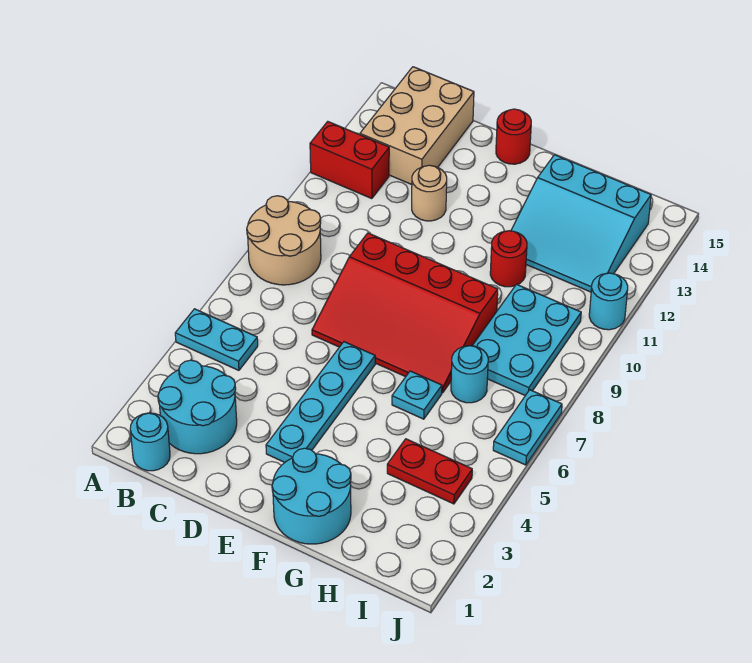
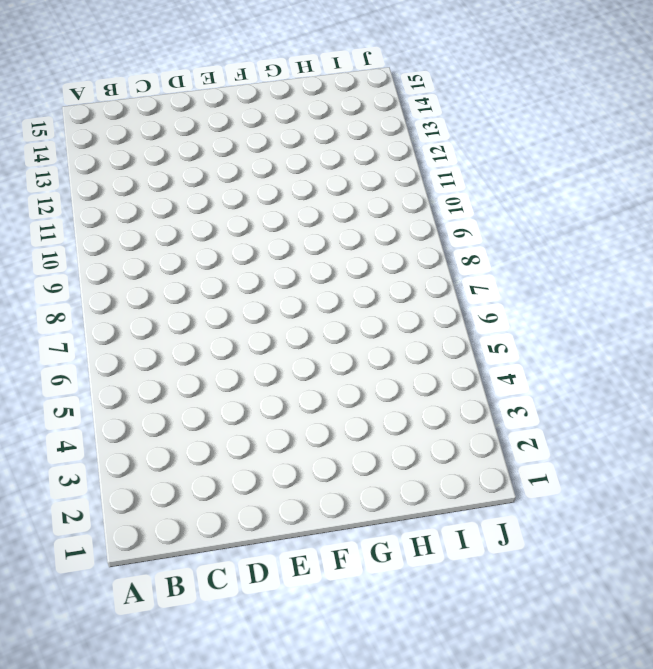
none -> cyan 1x2 plate [175,309,258,370]
none -> tan 2x2 round brick [247,196,321,285]
none -> red 1x2 brick [310,122,389,199]

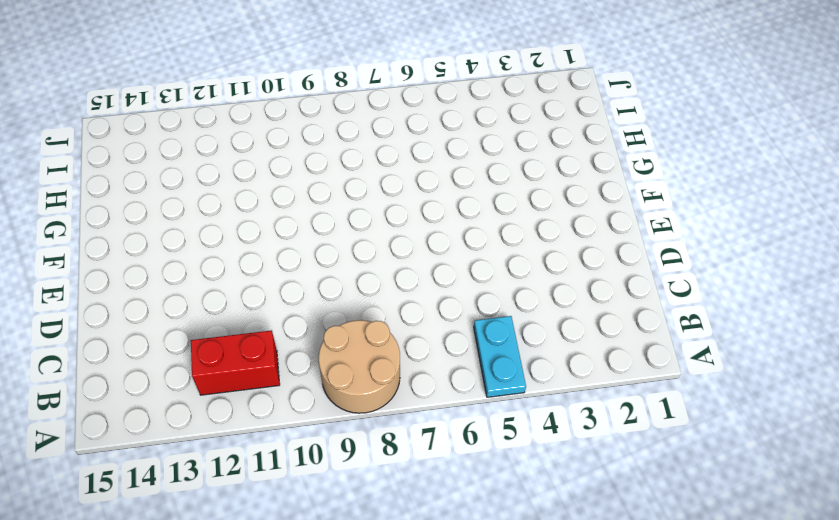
red 1x2 brick [191,330,280,395] -> red 1x2 brick turned to [310,122,389,199]
none -> cyan 1x1 round brick [130,413,170,471]
none -> cyan 2x2 round brick [158,360,237,454]
none -> tan 2x3 brick [360,67,474,185]

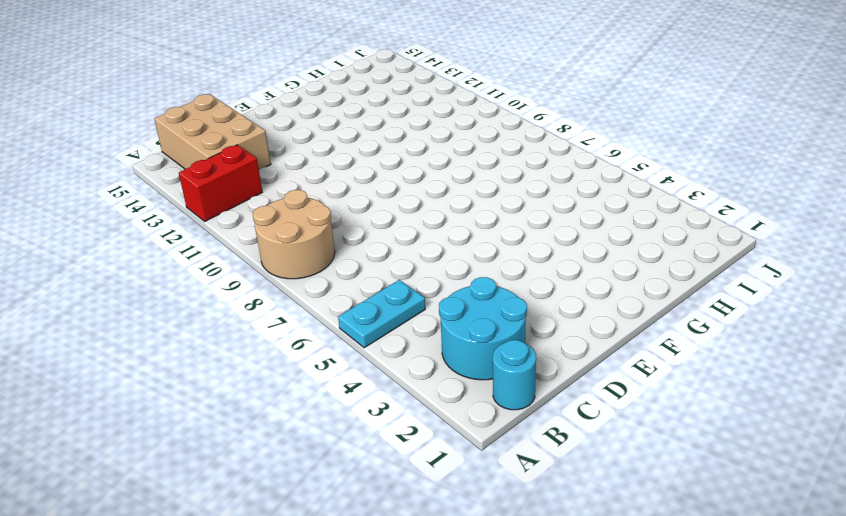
none -> red 3x4 slope [312,233,498,393]
none -> tan 1x1 round brick [412,165,447,221]
none -> cyan 1x4 plate [266,342,375,462]

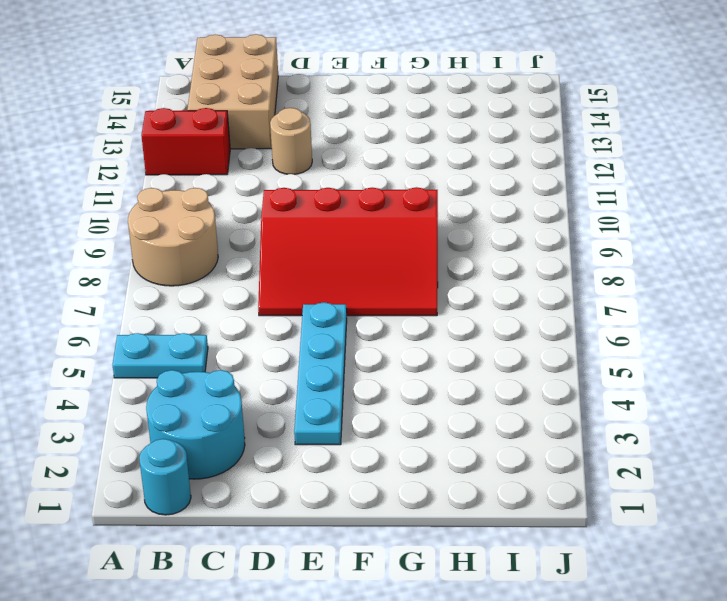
none -> red 1x1 round brick [496,109,531,164]
none -> cyan 2x2 round brick [272,448,351,544]
none -> cyan 1x1 plate [392,371,442,419]

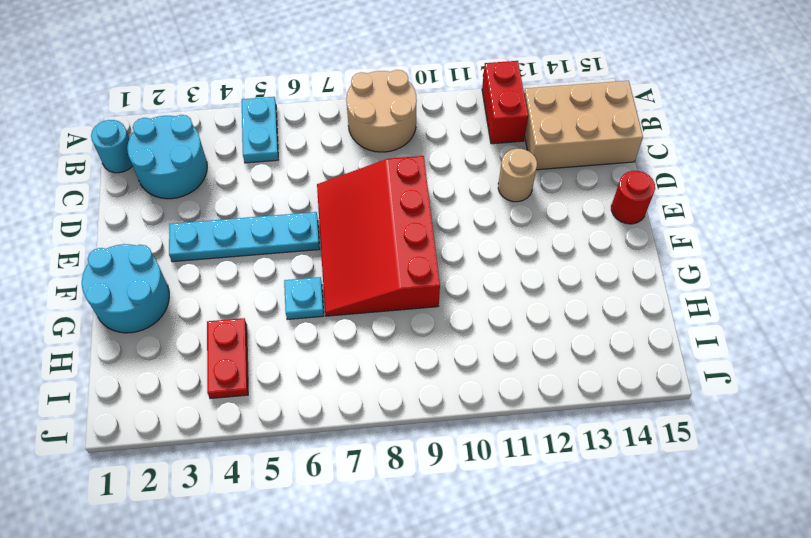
none -> red 1x1 round brick [490,231,527,287]
none -> cyan 3x3 slope [511,155,651,292]
none -> cyan 1x1 round brick [451,346,488,403]

